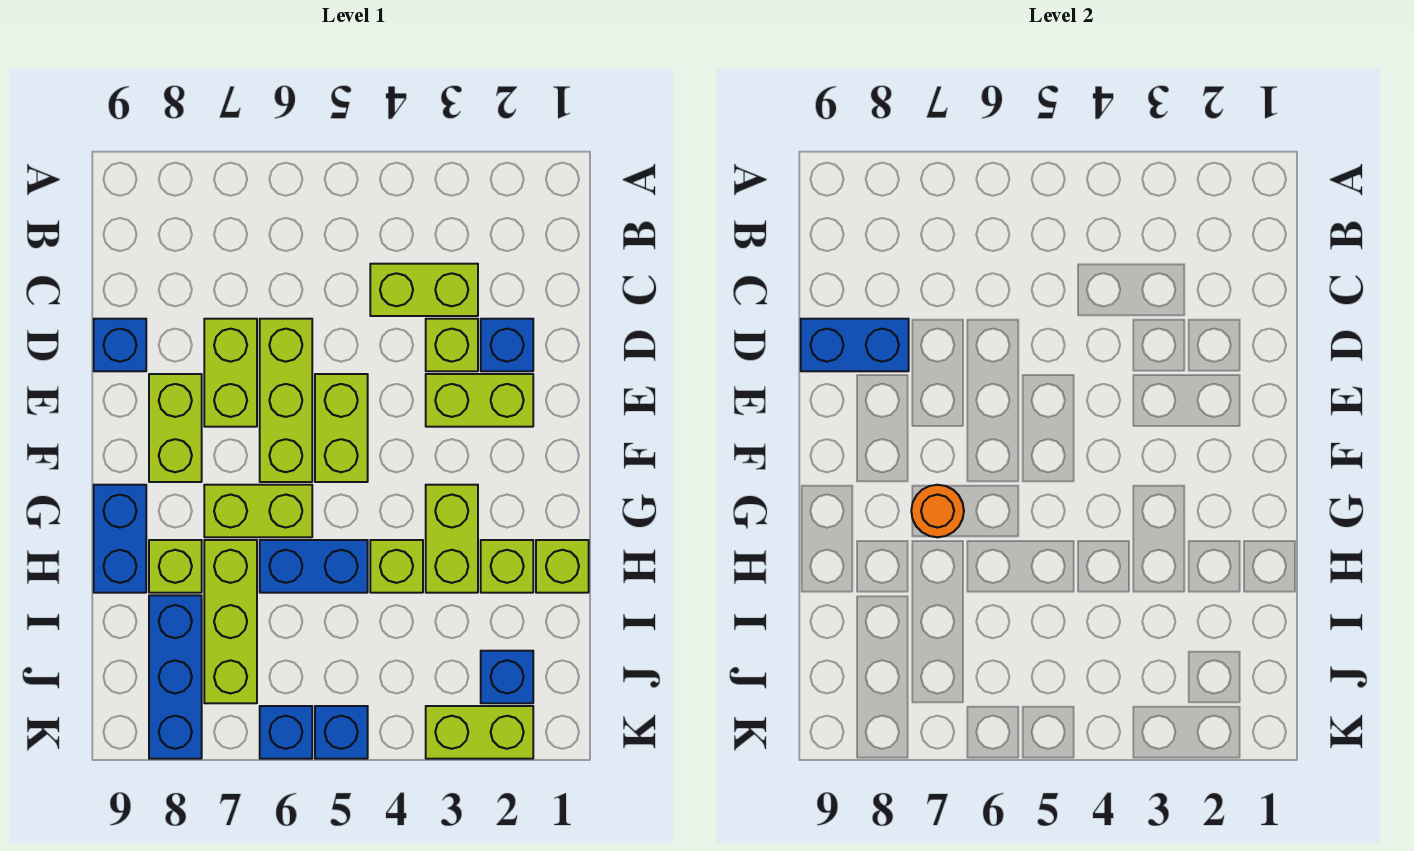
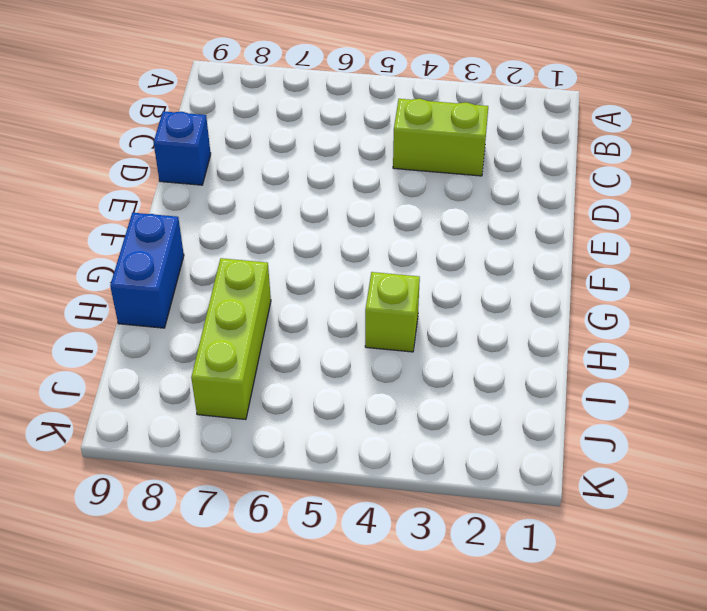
none -> blue 1x1 brick [481,319,533,371]
none -> lime 1x1 brick [426,319,478,371]
none -> lime 1x3 brick [260,319,312,482]

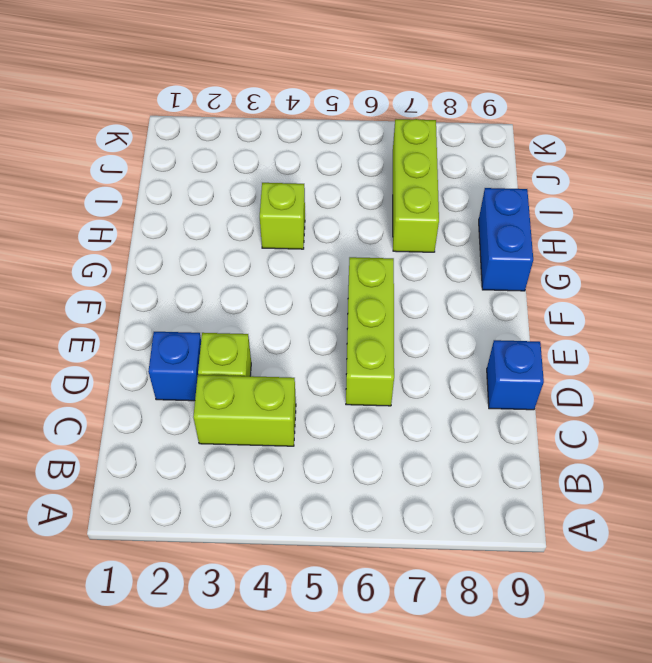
none -> lime 1x2 brick [204,319,257,427]
none -> lime 1x2 brick [426,374,533,427]
none -> lime 1x2 brick [315,374,368,482]

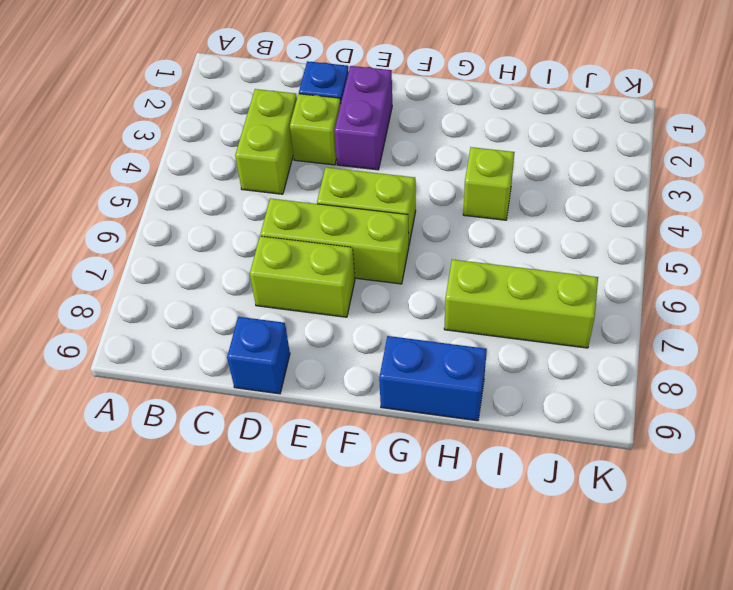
purple 1x2 brick [334,66,392,170] -> lime 1x2 brick [426,374,533,427]
none -> lime 1x2 brick [149,374,202,482]
none -> lime 1x2 brick [426,485,478,593]
none -> lime 1x2 brick [204,485,312,537]

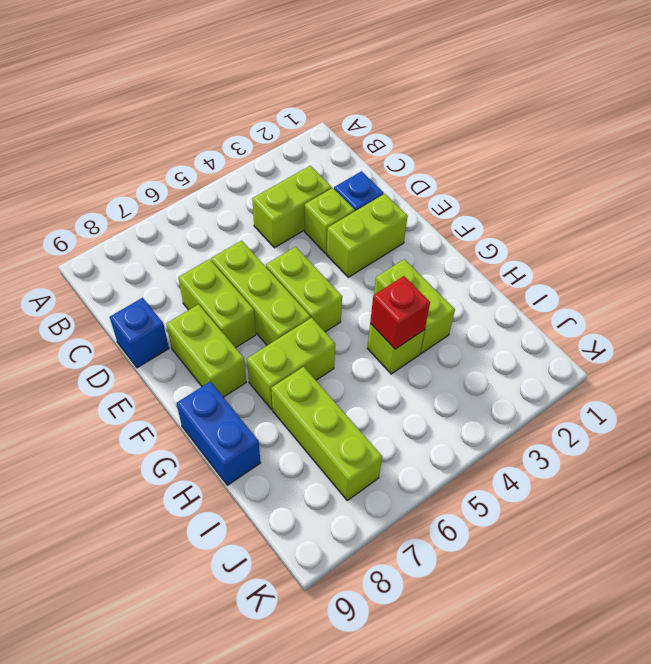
red 1x1 brick [370,276,430,349] -> none
none -> lime 1x1 brick [536,540,589,593]
none -> lime 1x1 brick [481,540,533,593]
none -> blue 1x2 brick [260,540,368,593]

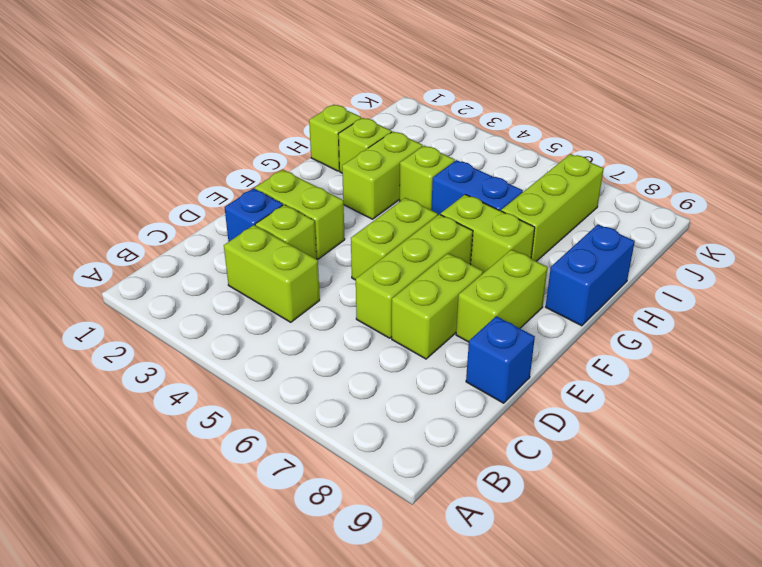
none -> lime 1x1 brick [149,540,202,593]
none -> blue 1x3 brick [149,595,202,759]
none -> blue 1x1 brick [481,651,533,703]

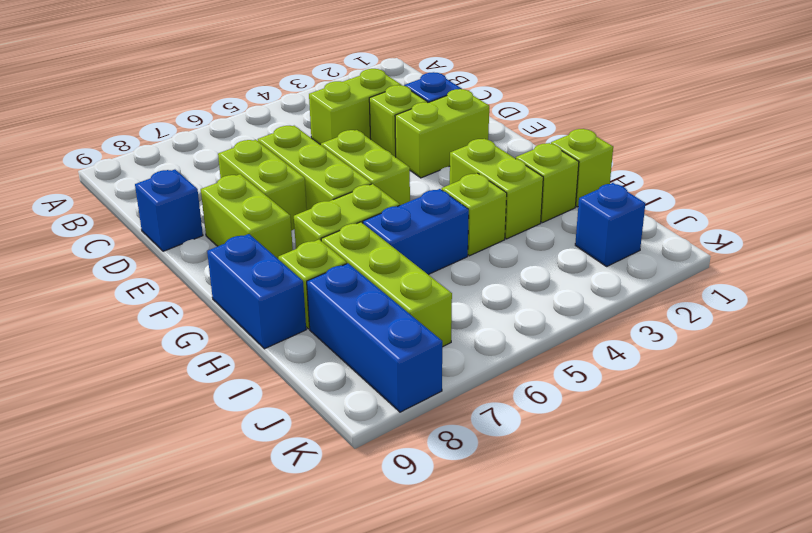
none -> lime 1x2 brick [426,706,533,759]
none -> blue 1x1 brick [315,706,368,759]
none -> blue 1x1 brick [260,706,312,759]

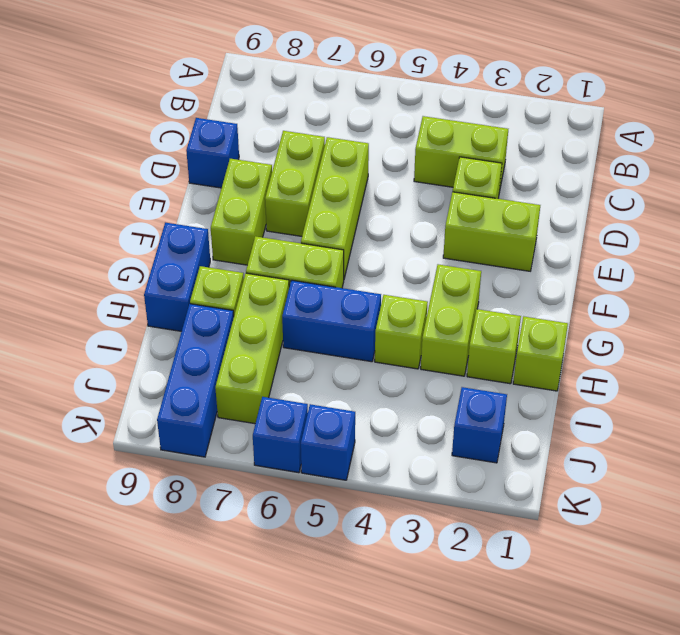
none -> blue 1x1 brick [481,319,533,371]
none -> lime 1x2 brick [315,374,368,482]
none -> lime 1x2 brick [426,706,533,759]

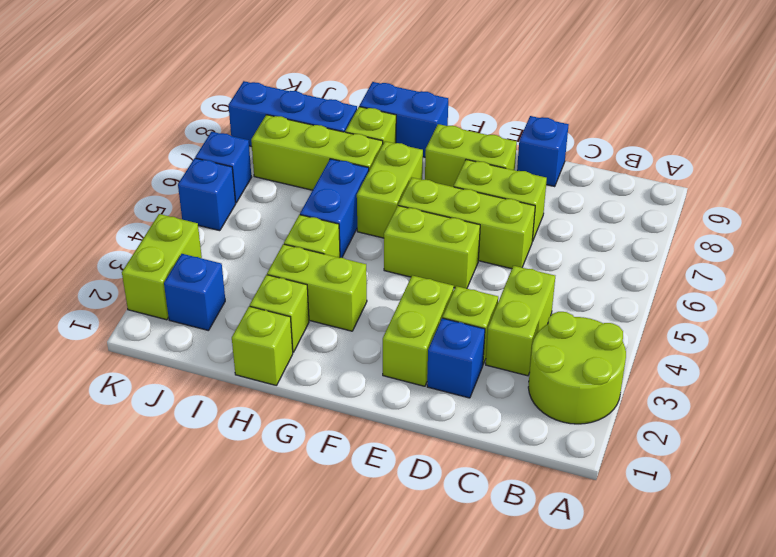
lime 2x2 round brick [528,312,626,424] -> none
none -> blue 1x2 brick [801,319,909,371]
none -> orange 1x1 round brick [911,485,964,537]

